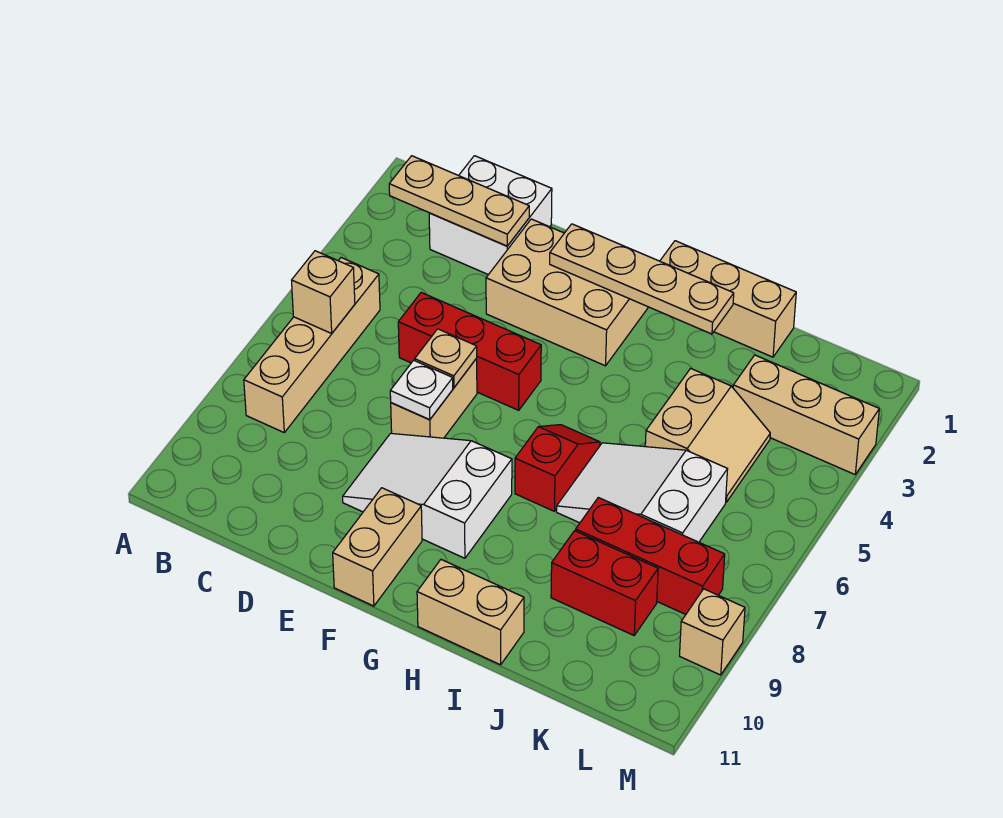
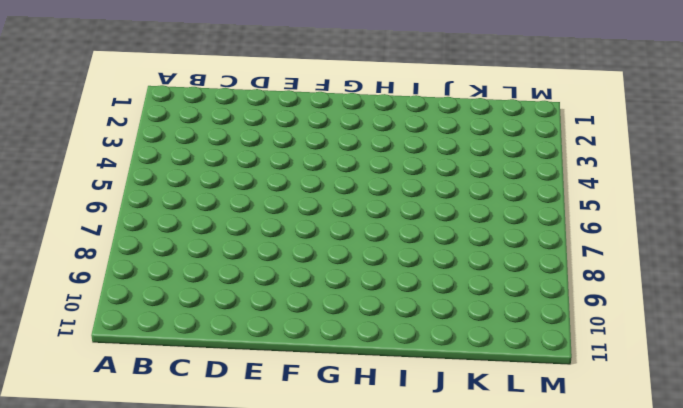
none -> tan 1x4 brick [244,258,380,432]
none -> white 2x2 brick [429,156,552,275]
none -> red 1x3 brick [398,293,541,410]

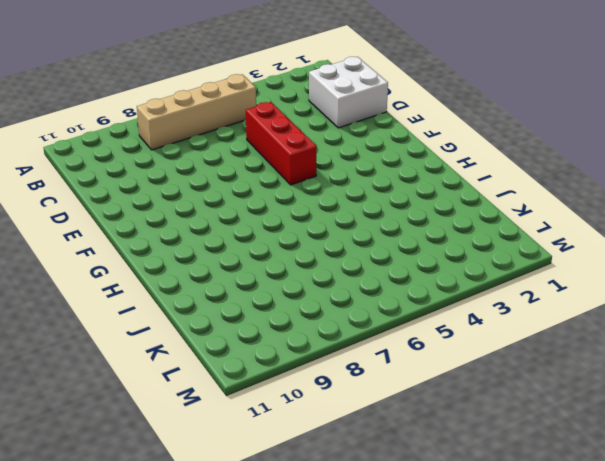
none -> tan 2x3 brick [486,219,648,366]
none -> tan 1x2 brick [391,358,477,438]
none -> white 2x3 slope [343,433,512,558]

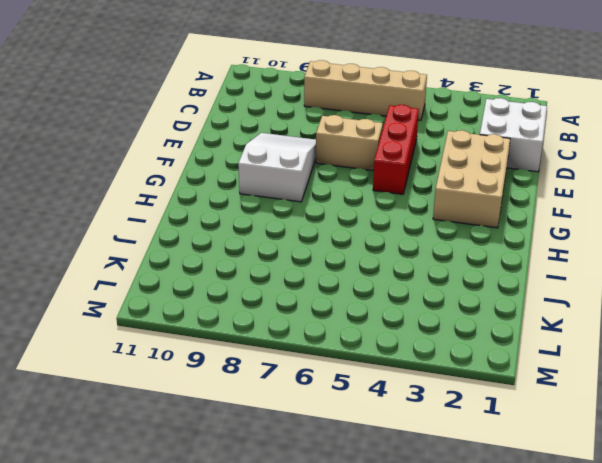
none -> tan 1x2 brick [333,488,422,606]
none -> tan 1x3 brick [660,241,796,357]
none -> red 1x2 slope [515,425,600,511]

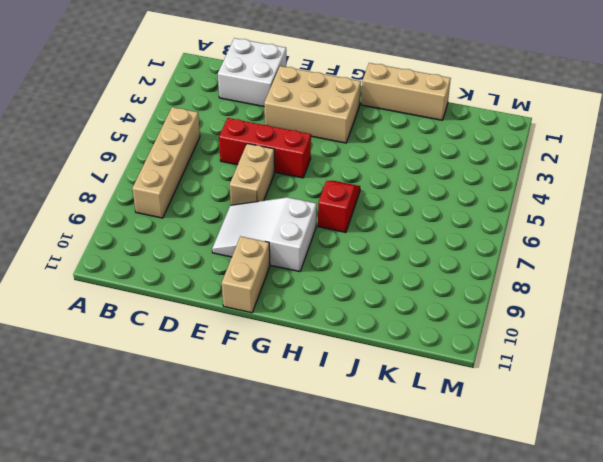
none -> tan 1x2 brick [417,560,524,665]
none -> white 2x3 slope [557,443,728,542]
none -> tan 2x2 slope [645,368,770,502]

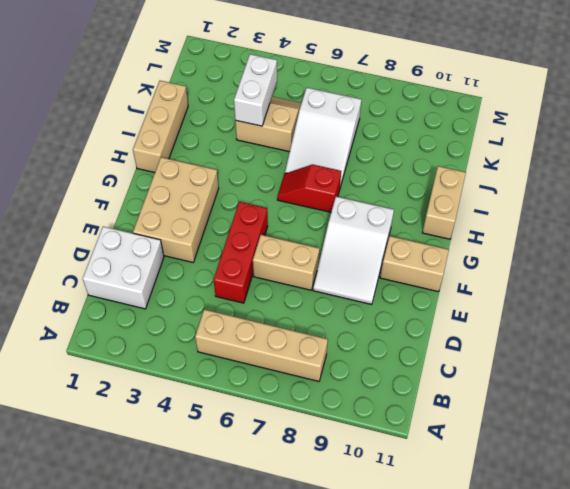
white 1x2 brick [234,54,277,126] -> none
none -> red 1x3 brick [576,498,725,614]
none -> red 1x2 brick [551,531,658,635]
none -> tan 1x3 brick [733,355,879,474]

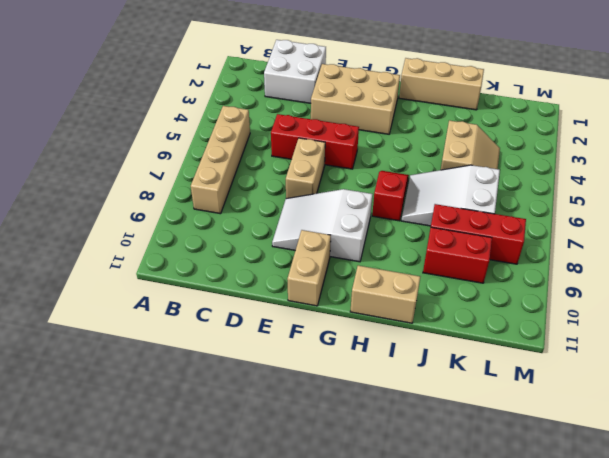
none -> tan 1x3 brick [733,355,879,474]
none -> tan 1x1 brick [680,589,745,675]
none -> tan 1x3 plate [389,156,529,246]

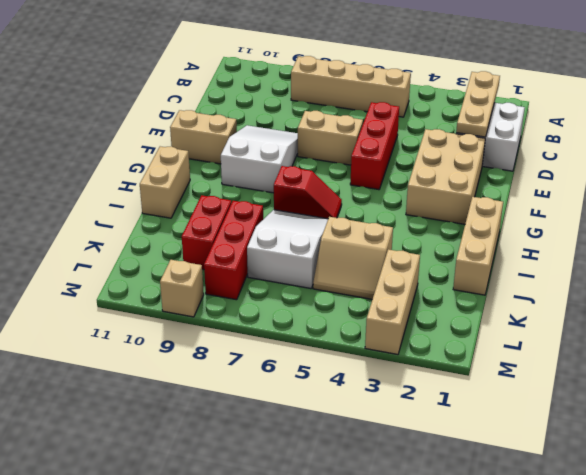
none -> tan 1x1 brick [292,251,355,333]
none -> tan 1x1 plate [415,329,477,388]
none -> white 1x1 plate [390,360,453,420]

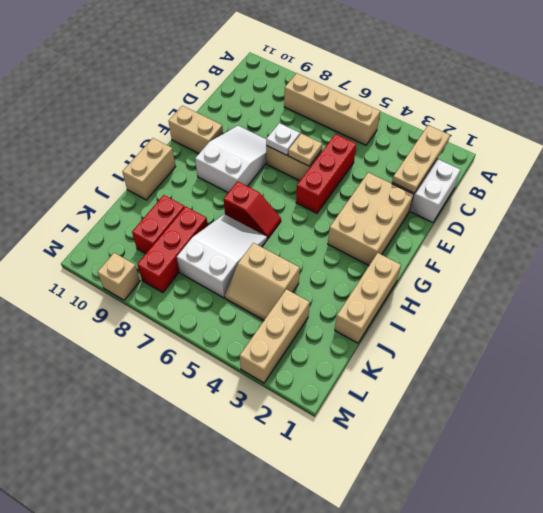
none -> tan 1x1 brick [292,251,355,333]
none -> tan 1x4 plate [550,224,734,334]

